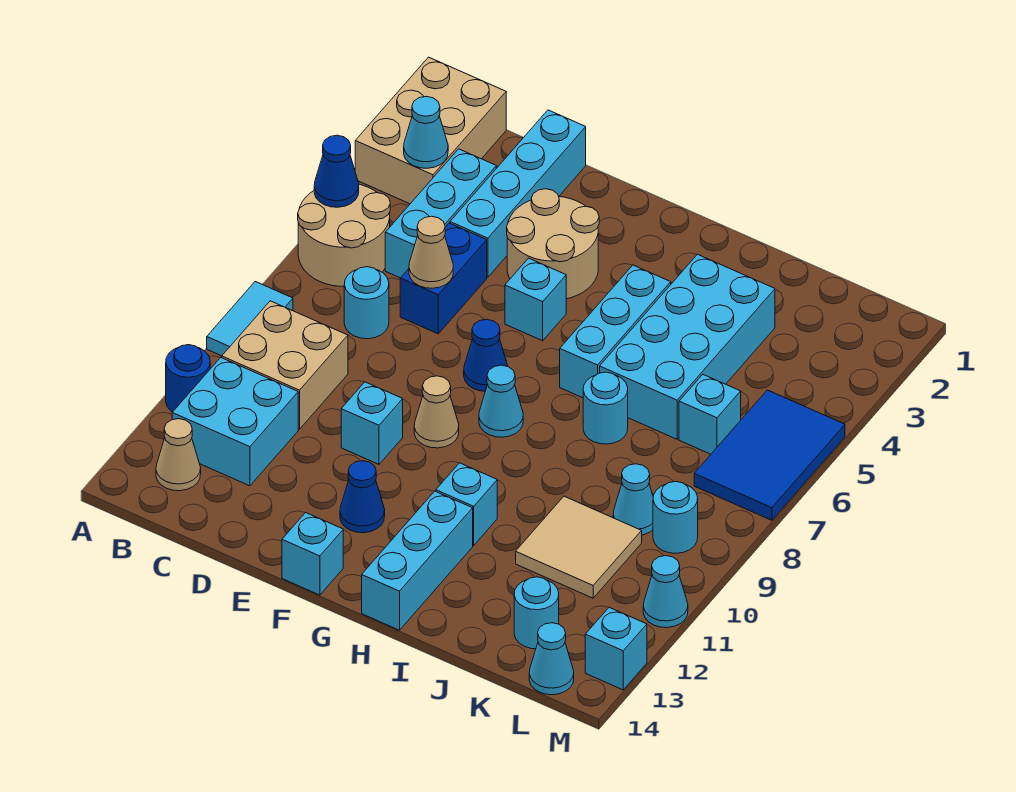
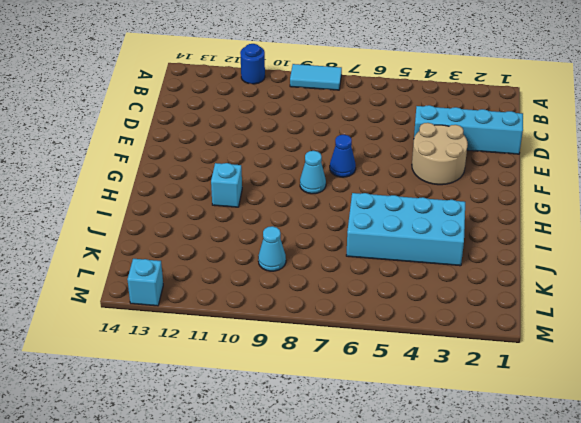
none -> tan 2x3 brick [355,57,506,204]
none -> tan 2x2 round brick [298,184,390,287]
none -> tan 2x2 brick [222,301,348,429]
none -> cyan 2x2 brick [172,357,298,486]

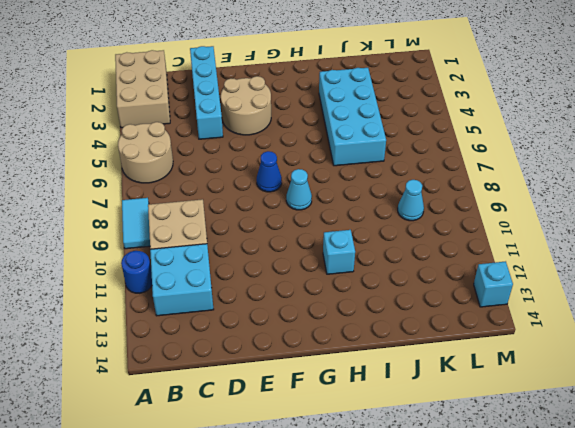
none -> tan 1x1 cone [156,419,201,491]
none -> cyan 1x3 brick [385,149,496,278]
none -> cyan 1x1 round brick [344,267,389,339]
none -> blue 1x2 brick [400,223,487,334]

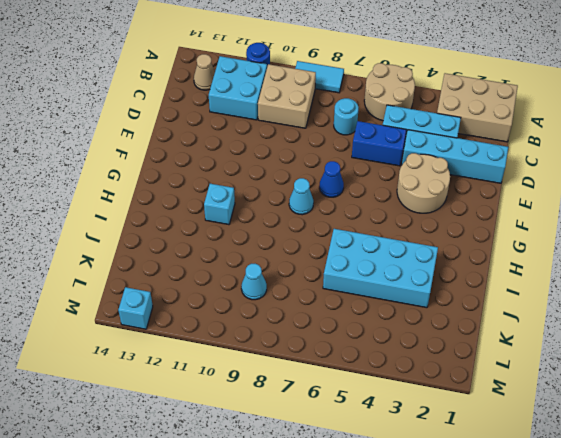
none -> cyan 1x1 brick [341,382,403,464]
none -> cyan 1x1 brick [505,258,566,341]
none -> tan 1x1 cone [414,376,459,448]
none -> blue 1x1 cone [340,461,385,533]

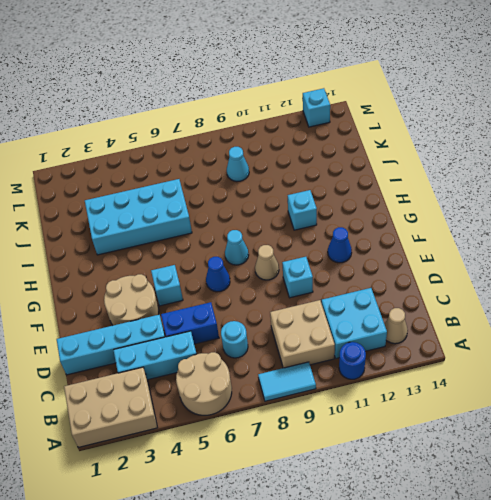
none -> cyan 1x1 brick [282,513,343,595]
none -> cyan 1x3 brick [560,265,671,398]
none -> cyan 1x3 brick [362,491,473,630]
none -> cyan 1x1 round brick [583,372,628,444]

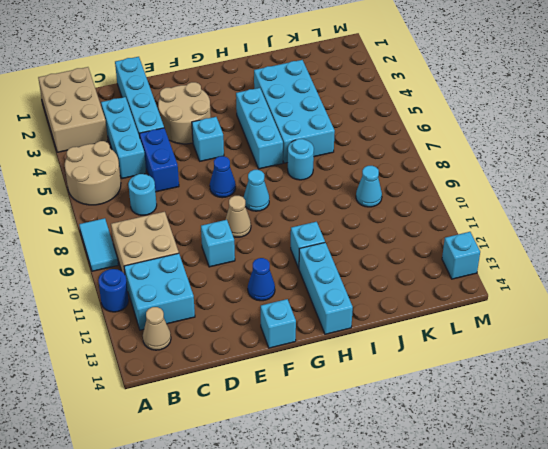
none -> tan 2x2 tile [516,496,642,598]
none -> cyan 1x1 brick [679,375,741,454]
none -> cyan 1x1 round brick [514,577,559,649]
none -> blue 2x3 tile [694,390,845,520]

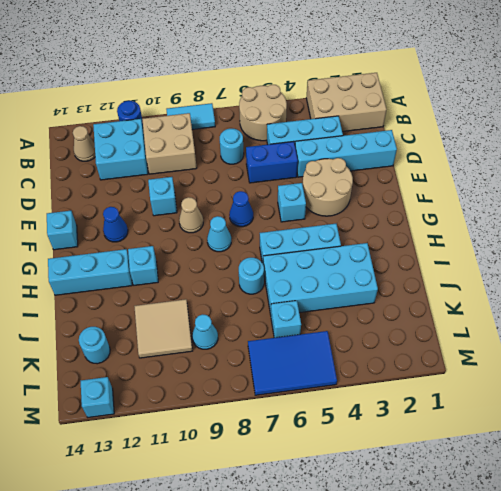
none -> cyan 1x1 round brick [653,482,698,553]
none -> cyan 1x1 cone [529,623,574,695]
none -> cyan 1x1 cone [643,556,688,628]
none -> blue 1x1 cone [314,135,359,207]

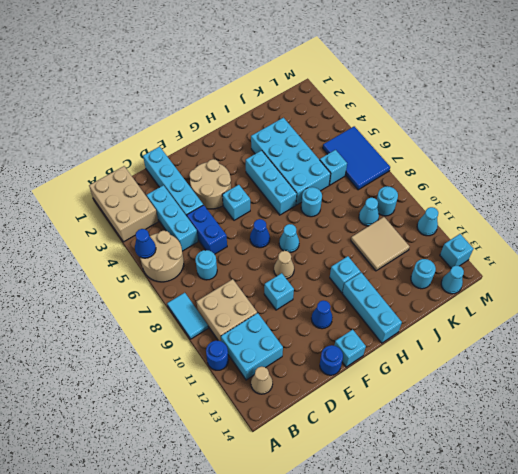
blue 1x1 round brick [320,345,343,375] -> none
none -> cyan 1x1 cone [404,96,448,168]
none -> tan 1x1 cone [409,216,453,288]

